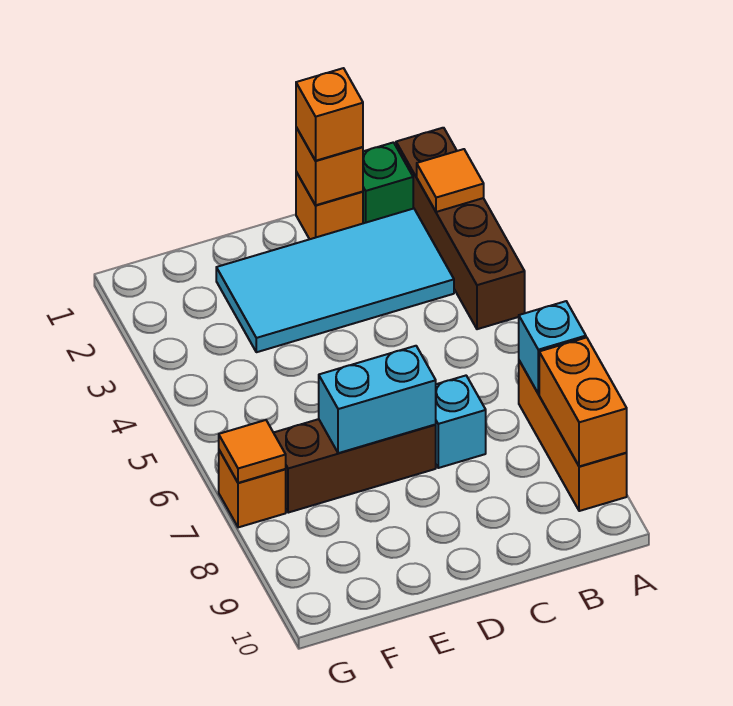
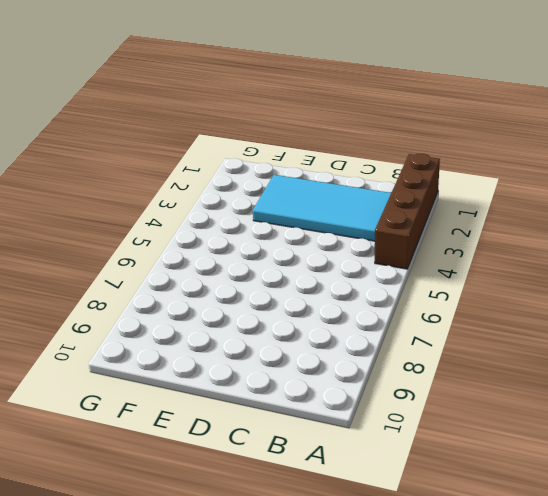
none -> orange 1x3 brick [519,361,627,511]
none -> green 1x1 brick [363,142,413,223]
none -> orange 1x1 brick [296,172,363,239]

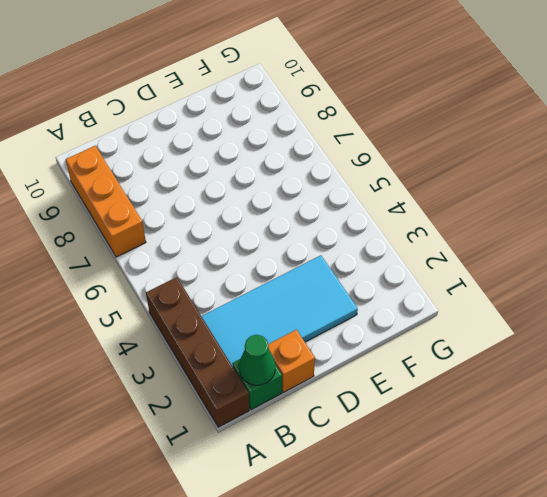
green 1x1 cone [239,335,275,385] -> none
none -> cyan 1x1 brick [436,376,486,468]
none -> brown 1x3 brick [274,419,436,513]
none -> orange 1x1 brick [219,450,286,527]

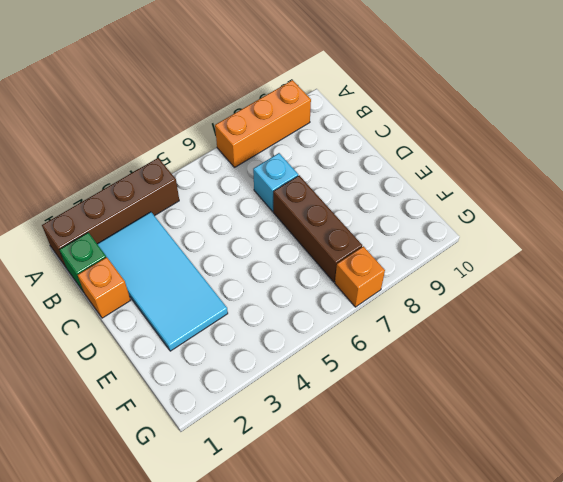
none -> orange 1x1 tile [417,149,484,212]
none -> cyan 1x1 brick [519,301,586,394]
none -> orange 1x2 brick [539,337,627,466]

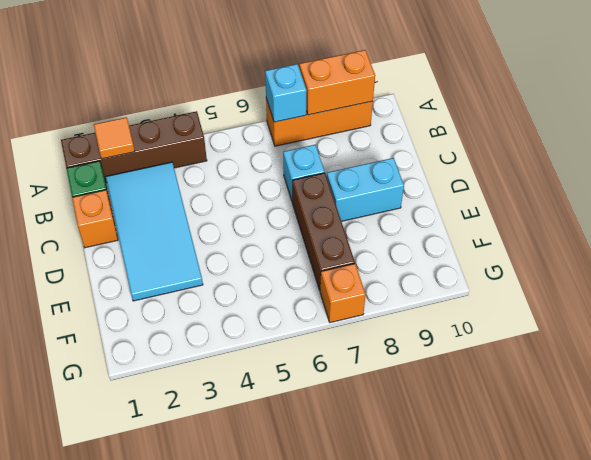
cyan 1x2 brick [327,158,404,221] -> cyan 1x2 brick turned to [319,346,436,453]
none -> orange 1x1 brick [296,127,363,205]
none -> orange 1x1 tile [219,420,286,483]
none -> orange 1x1 brick [296,68,363,161]

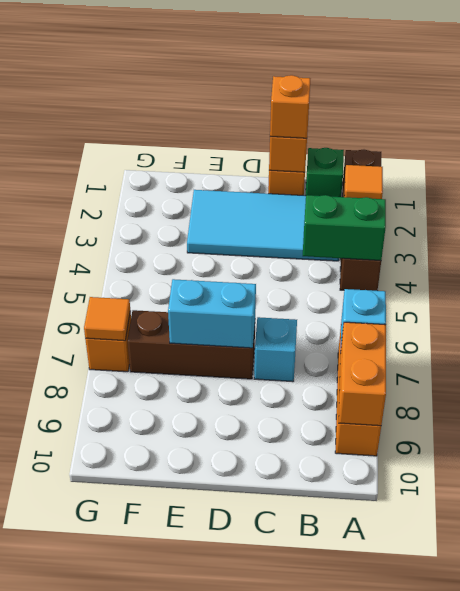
green 1x2 brick [303,195,386,261] -> none

